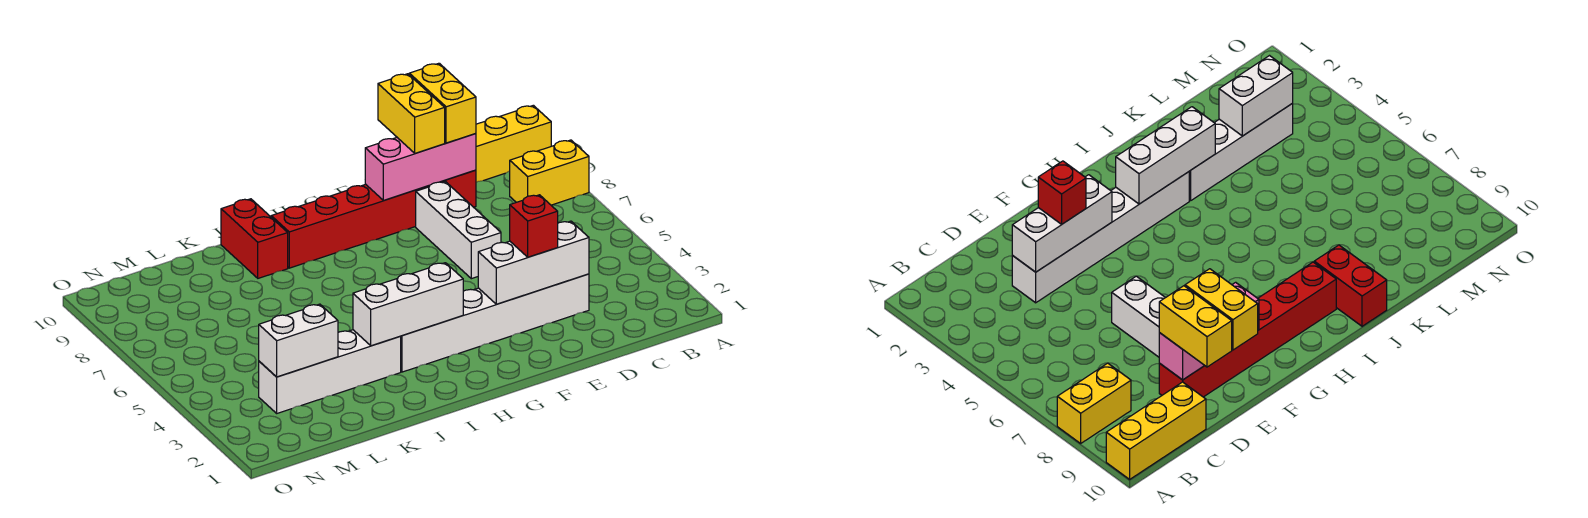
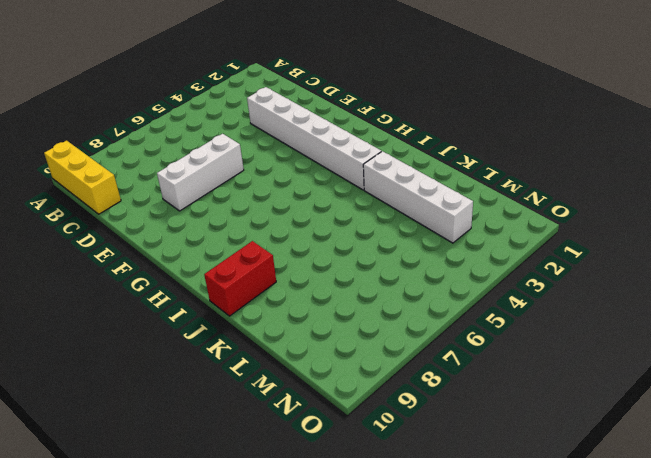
none -> yellow 1x2 brick [510,140,589,205]
none -> red 1x6 brick [271,170,476,268]
none -> white 1x3 brick [478,221,589,304]

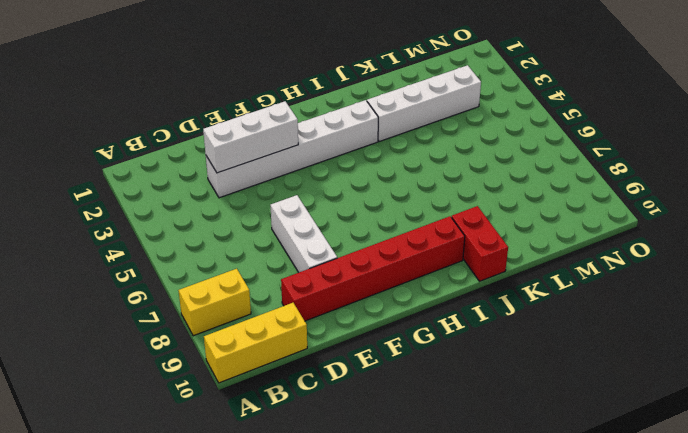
none -> pink 1x3 brick [365,134,476,200]
none -> white 1x3 brick [353,263,463,346]
none -> white 1x2 brick [259,304,338,377]

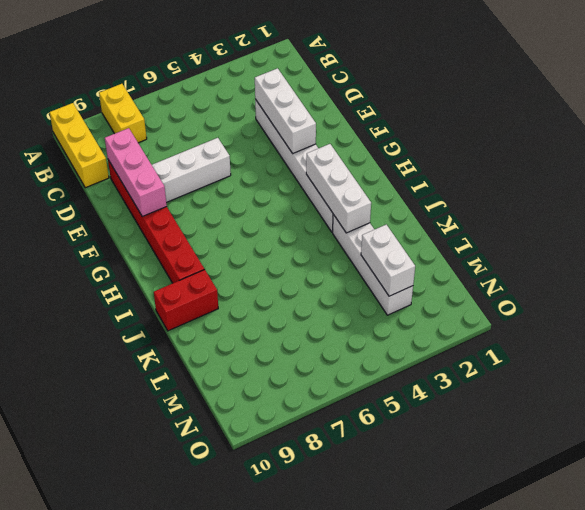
none -> yellow 1x2 brick [409,63,476,143]
none -> red 1x1 brick [510,195,558,257]
none -> yellow 1x2 brick [378,74,445,153]

